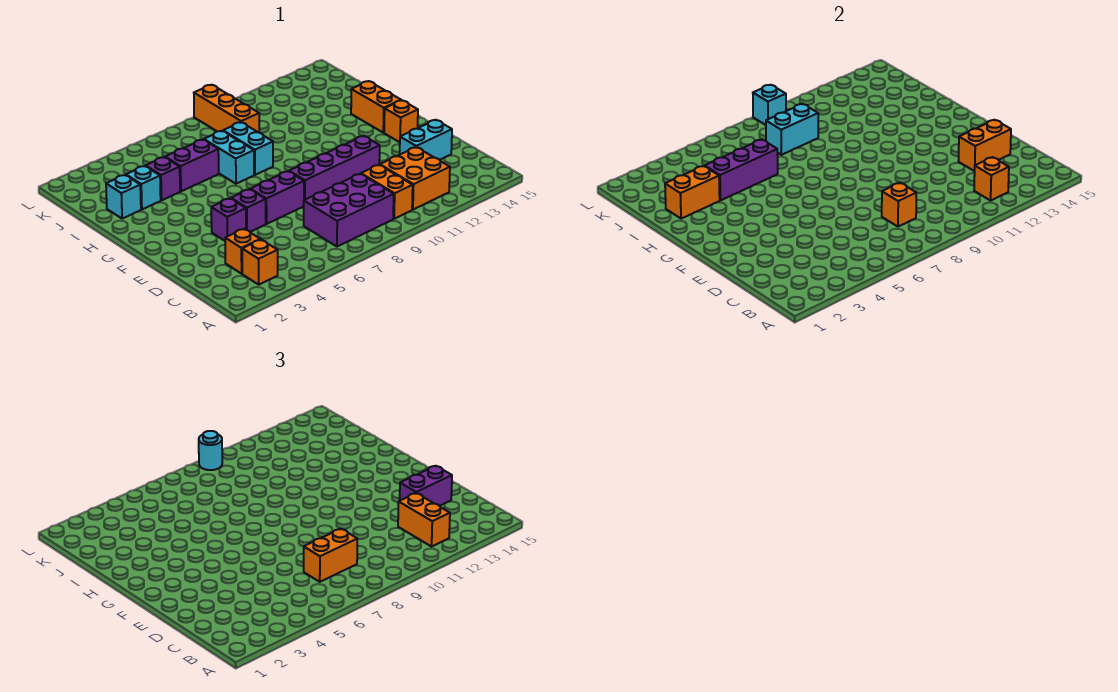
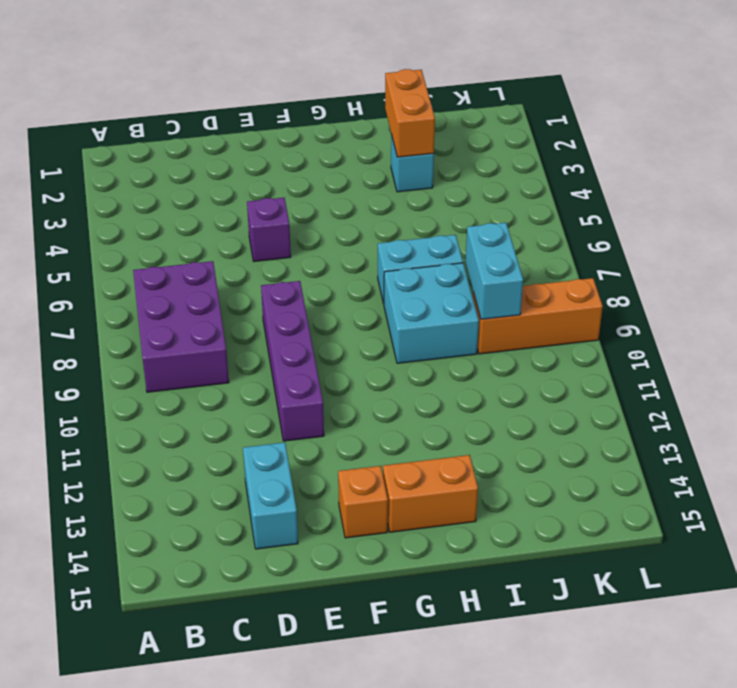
cyan 2x2 brick [384,263,479,363] -> cyan 1x2 brick [223,122,273,175]
none -> orange 1x1 brick [242,240,278,285]
none -> orange 1x2 brick [361,165,413,219]
none -> orange 2x2 brick [380,147,450,210]
none -> orange 1x1 brick [225,229,260,274]

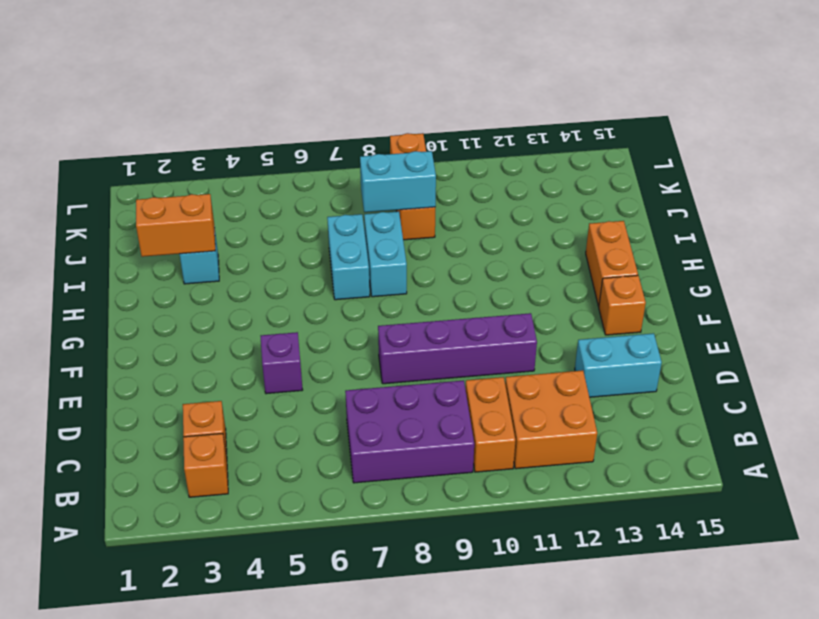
none -> purple 1x1 brick [211,198,246,241]
none -> purple 1x2 brick [250,171,304,224]
none -> cyan 1x1 brick [106,175,141,219]
none -> purple 1x1 brick [146,157,180,200]

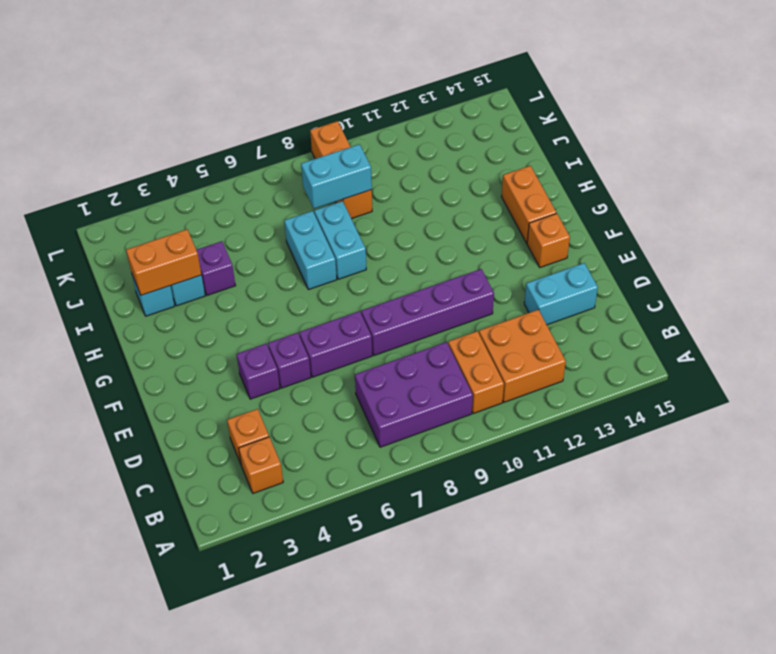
none -> purple 1x2 brick [165,140,219,191]
none -> orange 1x1 brick [974,157,1009,201]
none -> orange 1x1 brick [882,183,916,227]
none -> orange 1x2 brick [959,120,1011,171]

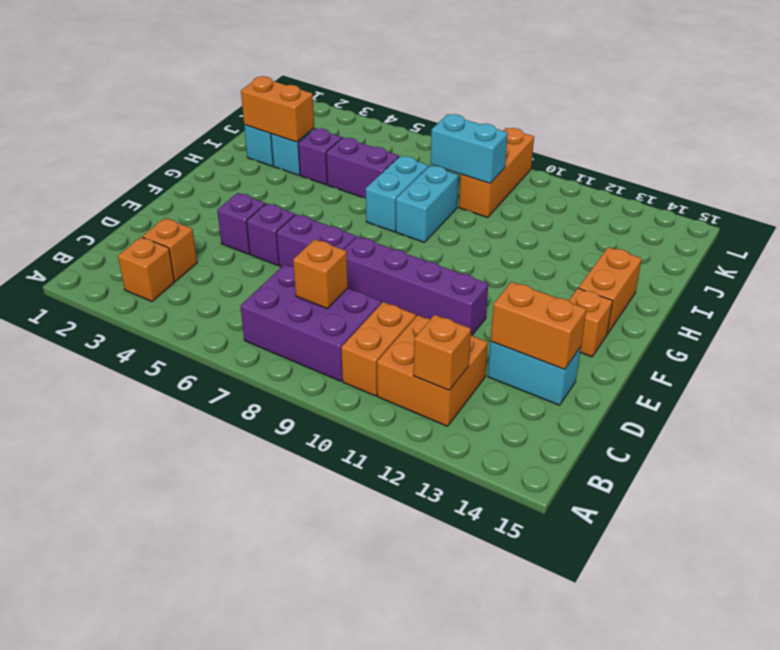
none -> purple 1x3 brick [705,140,778,200]
none -> cyan 1x1 brick [753,85,786,125]
none -> orange 1x2 brick [398,493,450,547]
none -> orange 1x2 brick [304,529,357,582]

